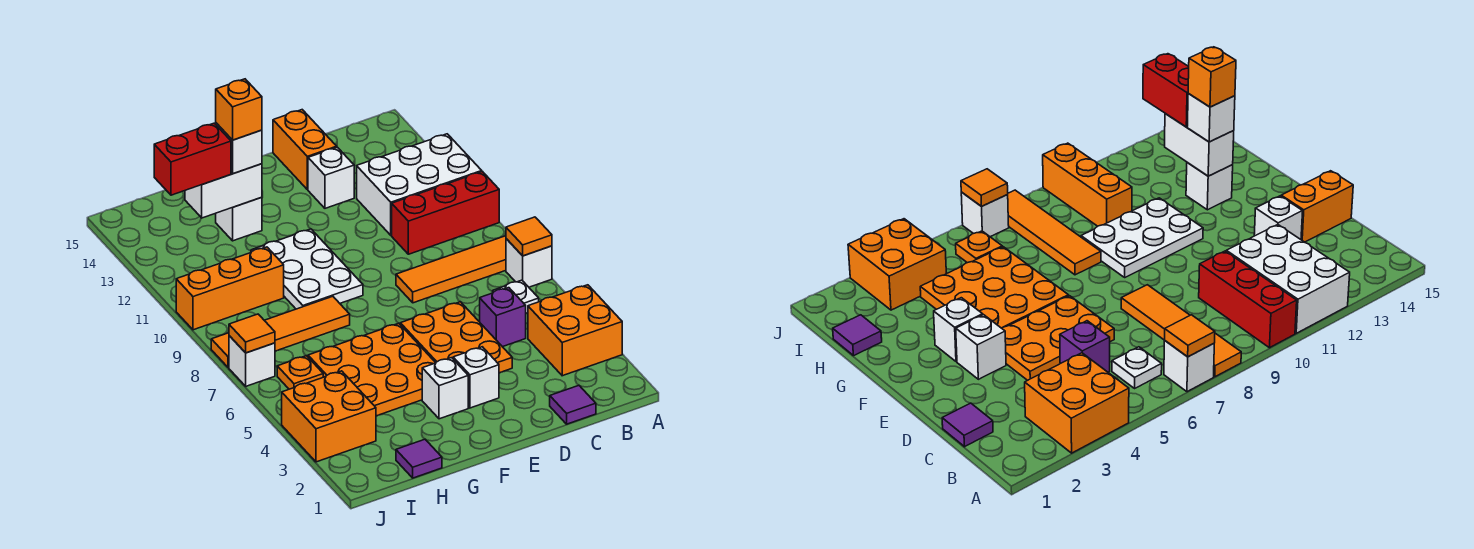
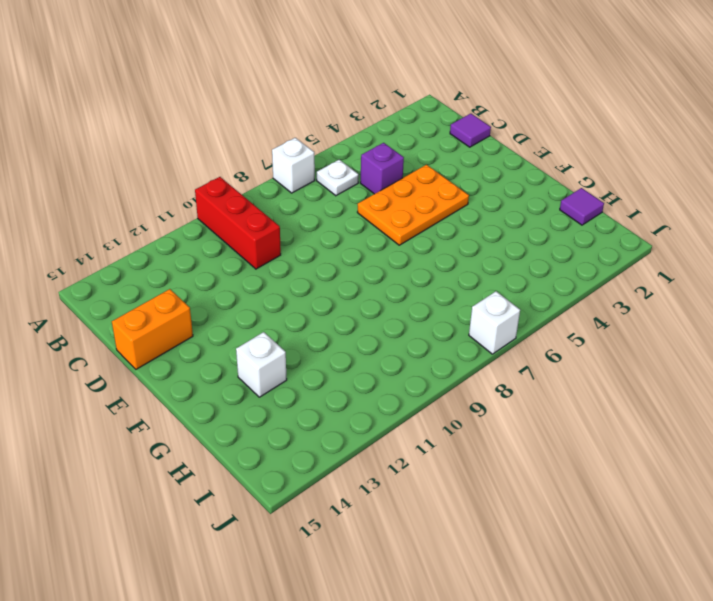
none -> orange 2x2 brick [528,285,622,376]
none -> orange 1x4 tile [396,236,506,303]
none -> white 2x3 brick [357,134,482,235]

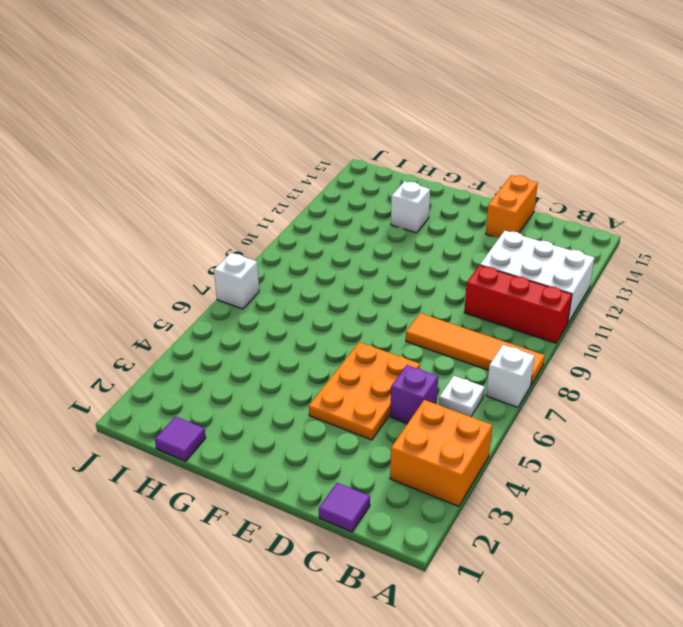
none -> white 1x1 brick [308,147,354,208]
none -> white 1x1 brick [453,347,499,408]
none -> white 1x1 brick [422,358,468,419]

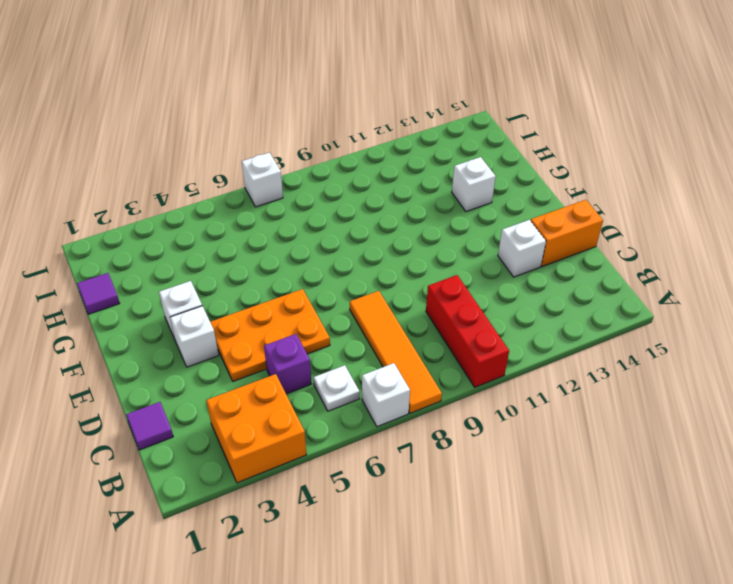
none -> white 2x3 brick [357,134,482,235]
none -> orange 3x3 plate [308,323,435,416]
none -> white 2x3 plate [251,229,363,309]

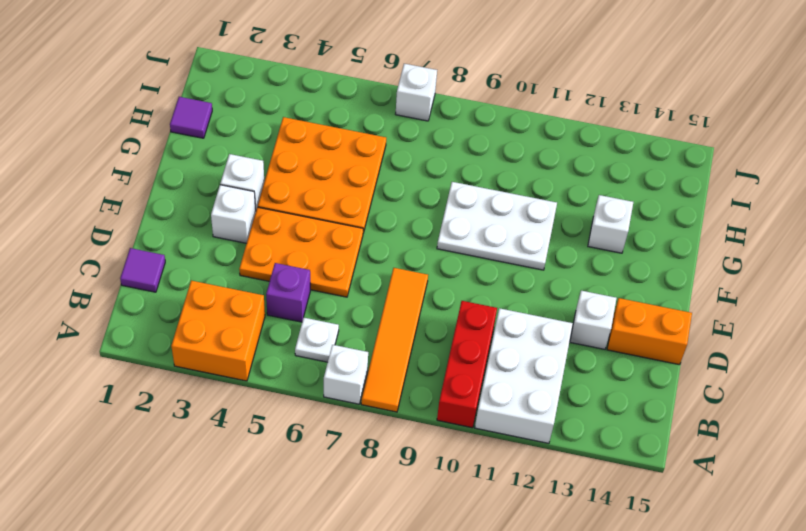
none -> orange 1x4 tile [211,296,350,368]
none -> orange 1x3 brick [176,247,284,330]
none -> orange 2x2 brick [282,371,376,462]

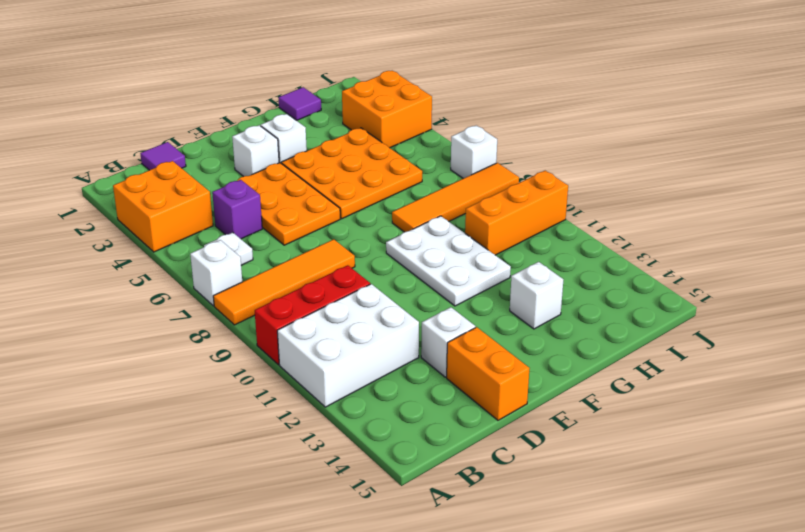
none -> orange 1x1 plate [277,356,323,389]
none -> orange 1x1 tile [506,217,552,256]
none -> white 1x2 brick [185,164,262,218]

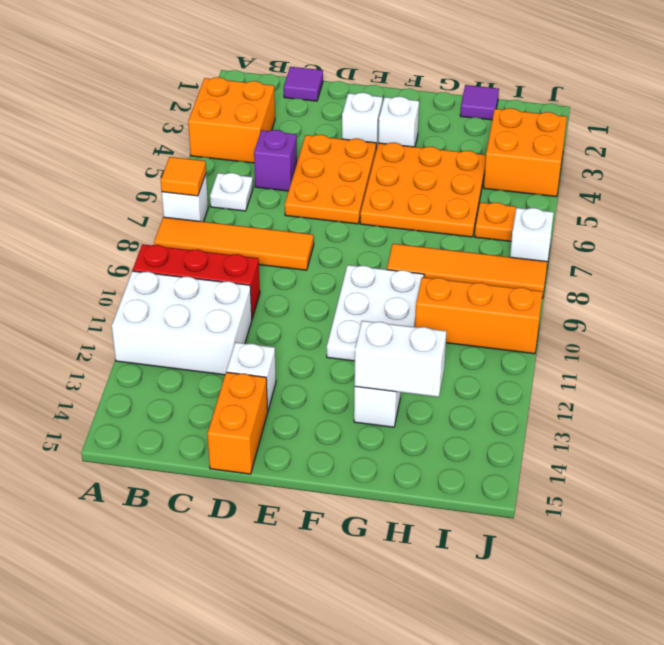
none -> orange 1x1 tile [229,314,275,353]
none -> white 1x1 brick [216,123,262,174]
none -> red 1x2 brick [154,123,231,195]

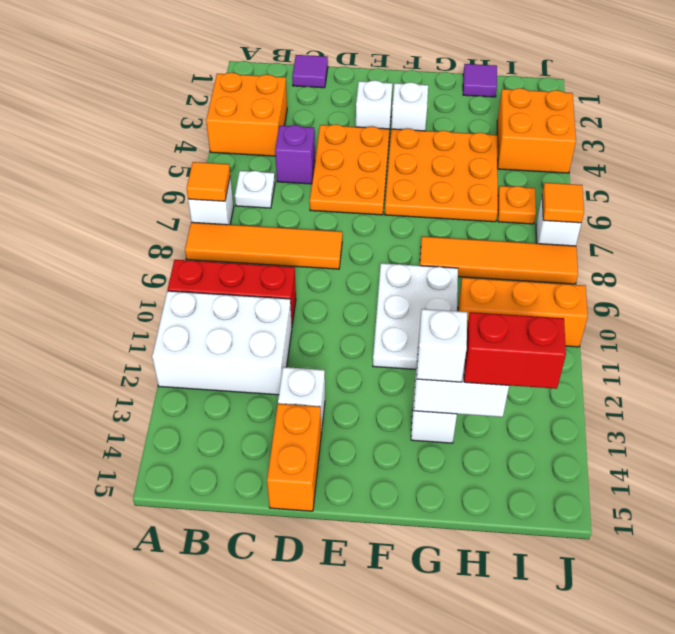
none -> orange 1x1 brick [216,79,262,140]

